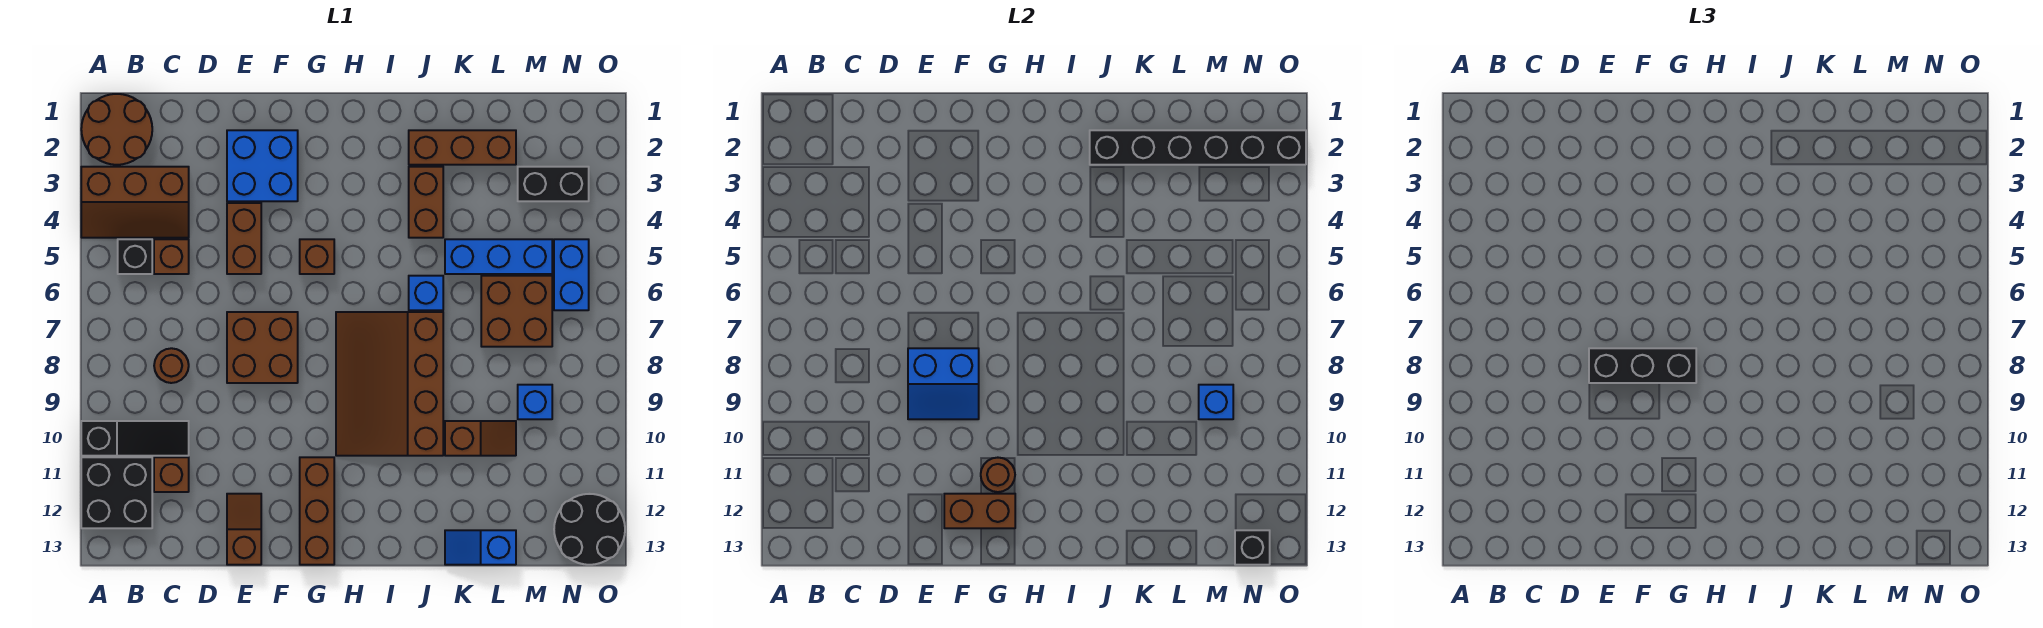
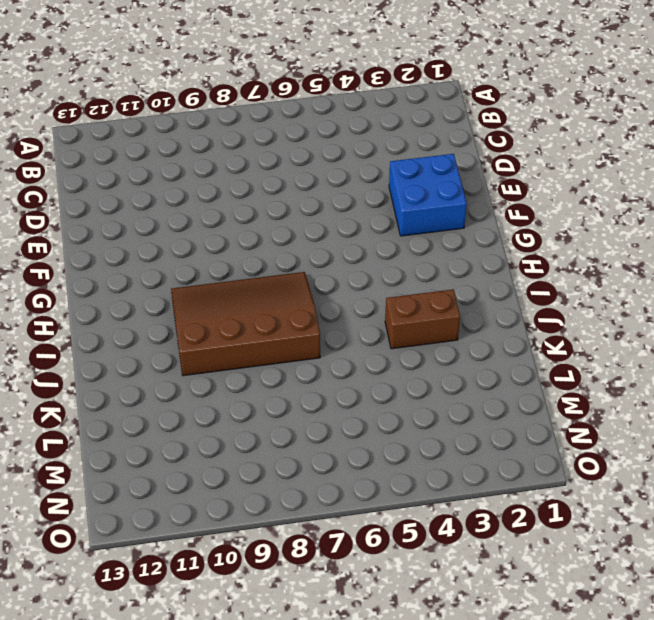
none -> brown 2x2 round brick [81,94,152,165]
none -> brown 2x3 slope [81,167,189,238]
none -> black 1x3 slope [81,421,189,456]
none -> black 2x2 brick [81,457,152,528]

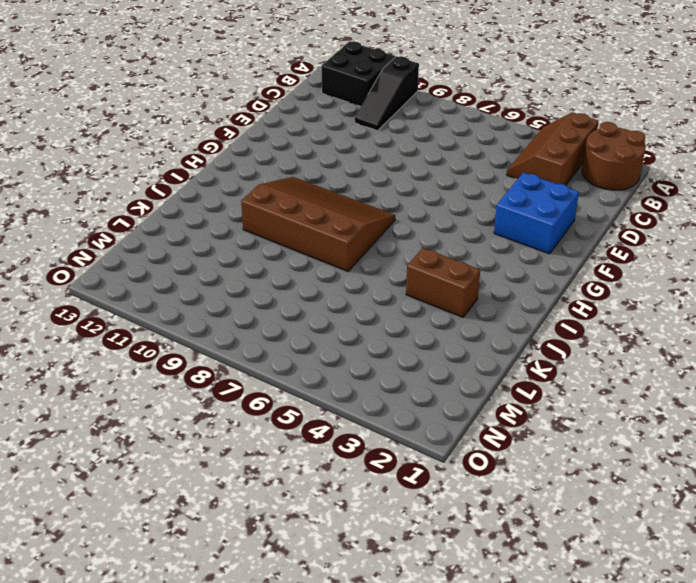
none -> black 1x1 brick [118,239,152,274]
none -> brown 1x1 brick [154,239,189,274]
none -> brown 1x1 round brick [154,348,189,383]
none -> brown 1x1 brick [154,457,189,492]

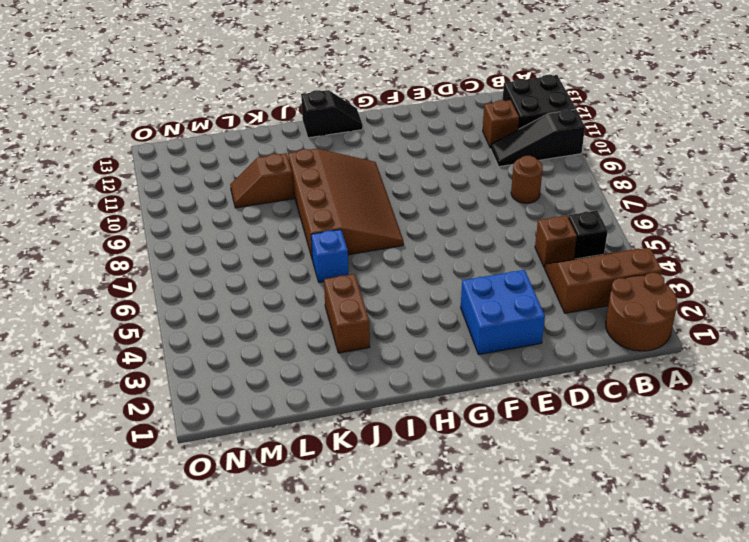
black 1x2 slope [301,90,363,138] -> none
none -> brown 1x2 brick [227,203,261,274]
none -> brown 2x2 brick [227,312,298,383]
none -> brown 1x2 slope [227,494,261,565]
none -> brown 1x1 brick [300,239,334,274]

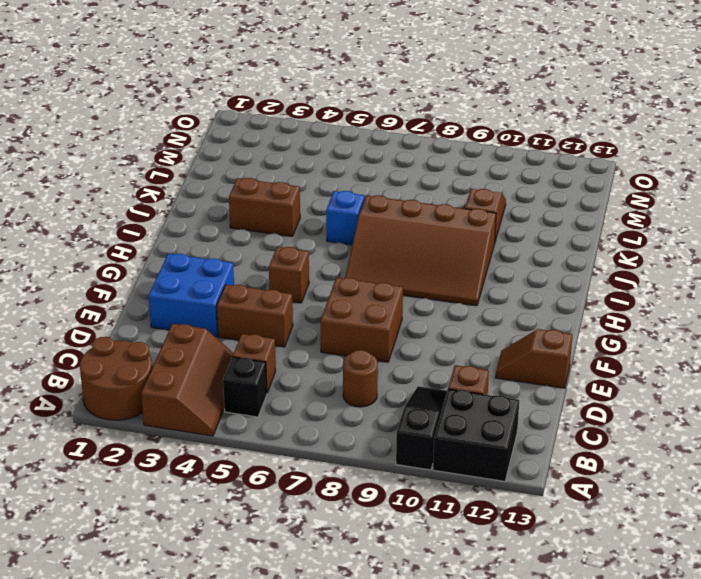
none -> brown 1x3 brick [300,457,334,565]
none -> brown 1x3 brick [409,130,516,165]
none -> blue 1x3 brick [445,239,552,274]
none -> blue 1x2 slope [445,530,516,565]

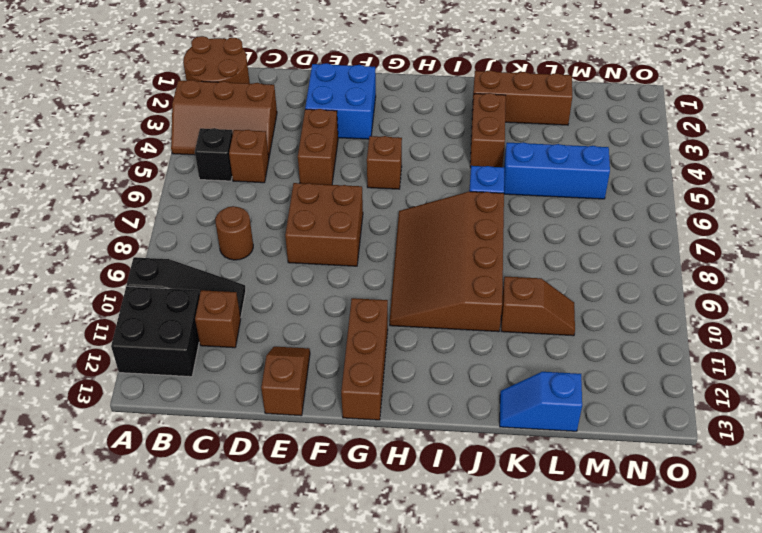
none -> brown 2x2 brick [481,276,552,347]
none -> black 1x2 brick [518,167,589,201]
none -> blue 1x1 brick [518,385,552,419]
none -> blue 1x2 brick [554,239,589,310]

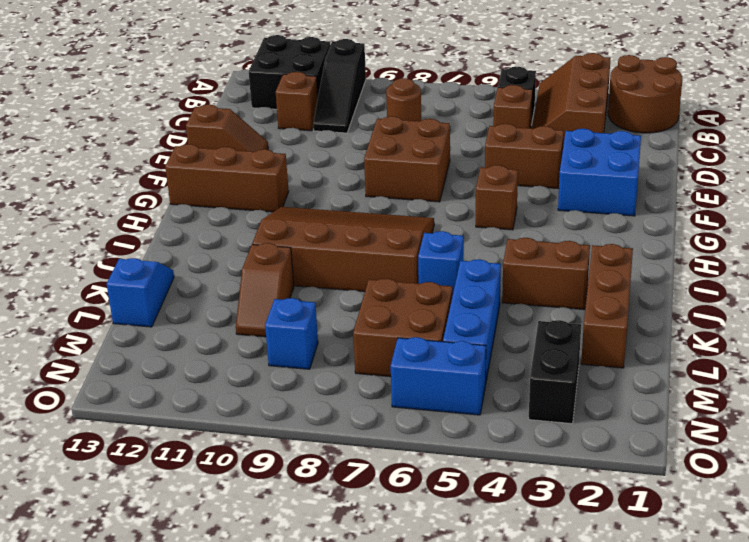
none -> black 2x2 round brick [554,494,625,565]
none -> blue 2x2 slope [908,348,979,419]
none -> brown 1x2 brick [944,494,1015,528]
none -> brown 1x1 round brick [981,458,1015,492]

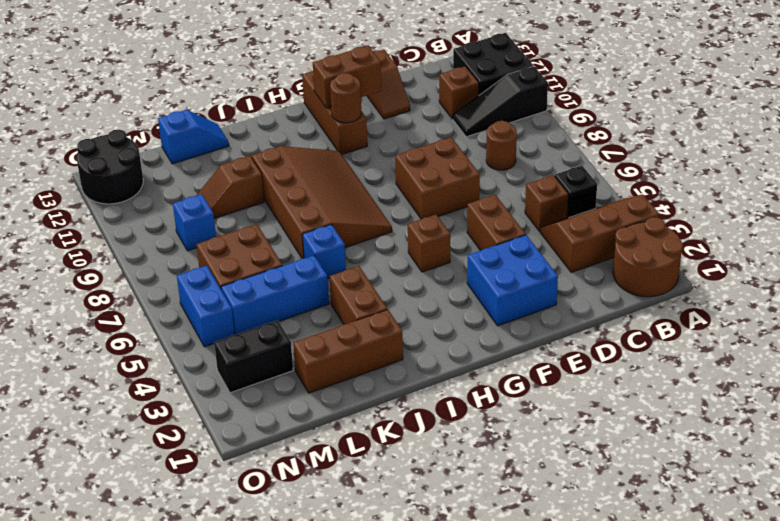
none -> blue 2x2 slope [908,348,979,419]
none -> black 1x6 brick [1090,130,1306,165]
none -> blue 1x1 brick [1199,385,1233,419]
none -> black 1x1 brick [1235,530,1270,565]

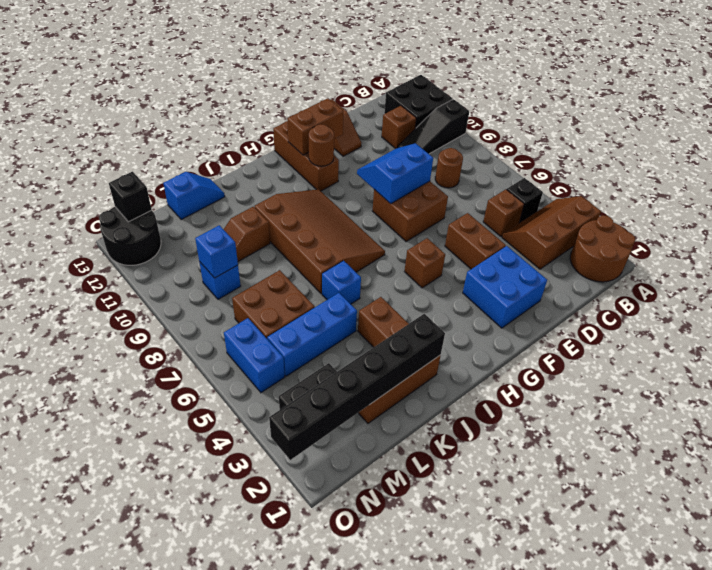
none -> black 1x3 brick [1589,348,1696,383]

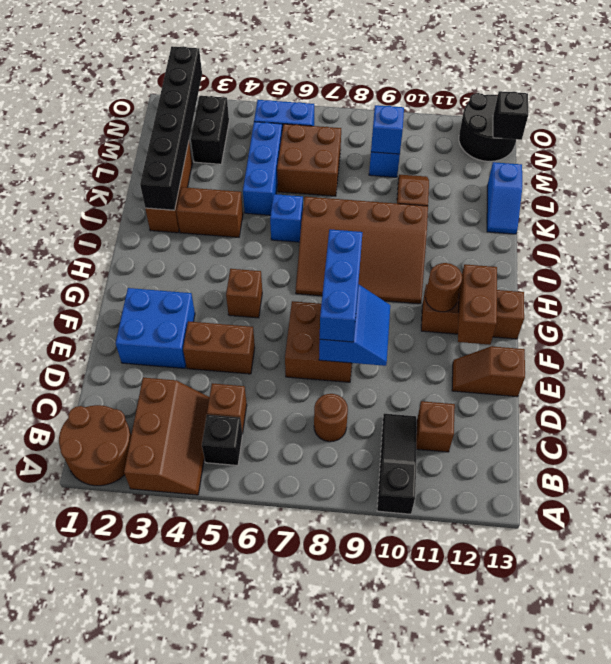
blue 1x3 brick [320,229,363,342] -> black 1x3 brick [1589,348,1696,383]
none -> black 2x2 brick [81,457,152,528]

